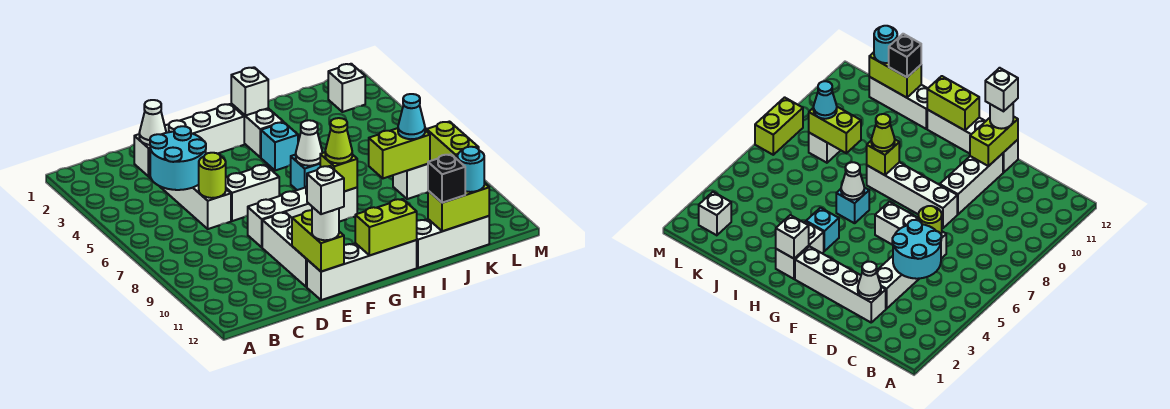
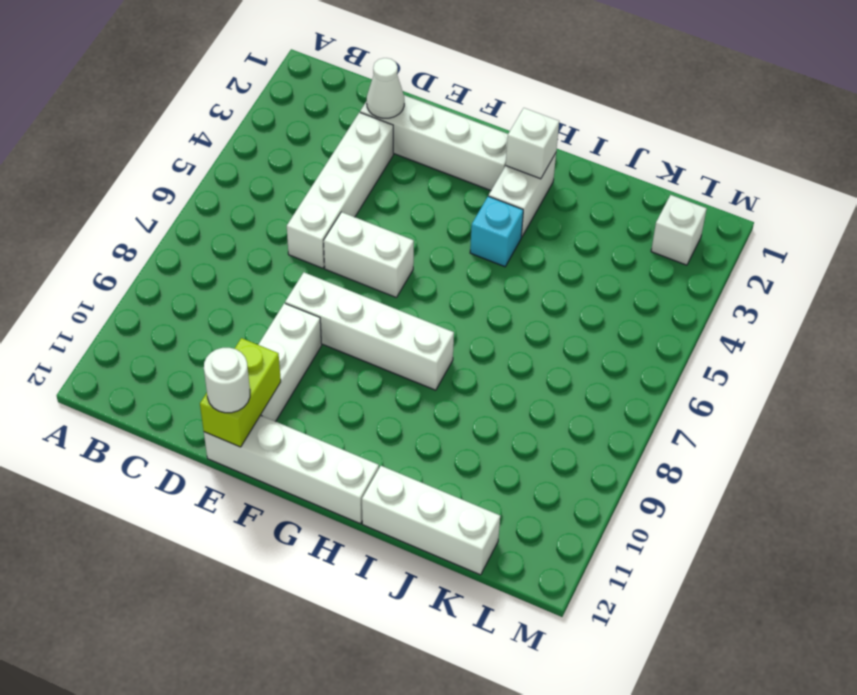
none -> cyan 1x1 brick [291,155,320,190]
none -> white 1x1 brick [393,164,428,199]
none -> lime 1x2 brick [427,122,479,161]

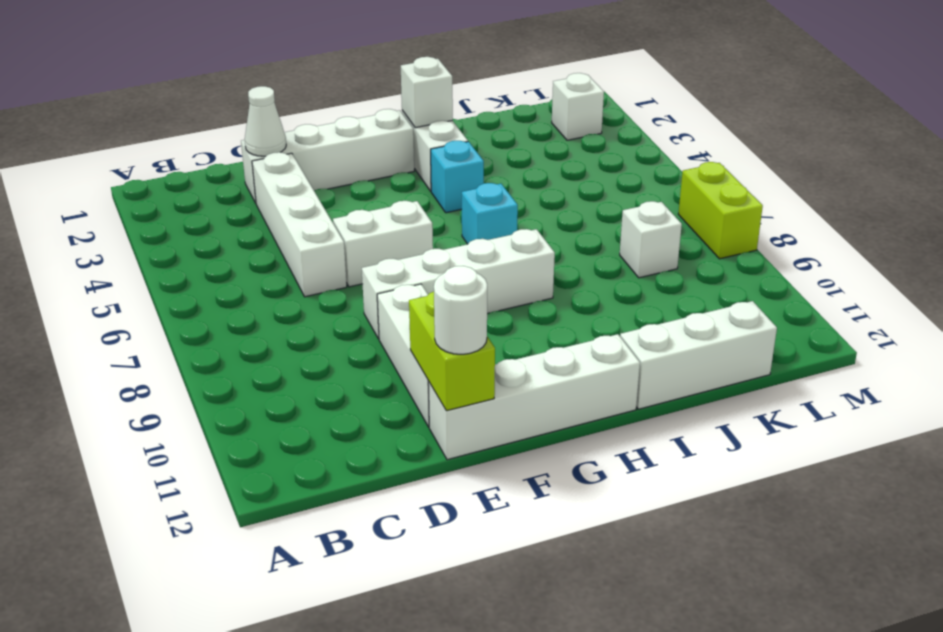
none -> cyan 2x2 round brick [150,126,206,190]
none -> lime 1x1 round brick [199,153,226,198]
none -> lime 1x2 brick [355,199,417,256]

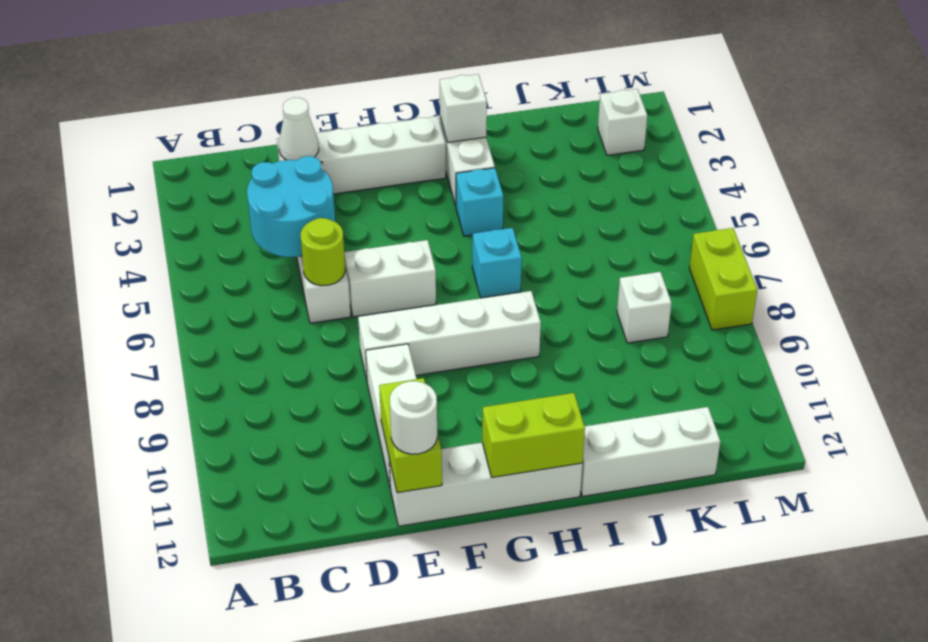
none -> white 1x1 cone [296,120,322,166]
none -> lime 1x1 brick [320,152,357,192]
none -> lime 1x2 brick [369,128,430,178]

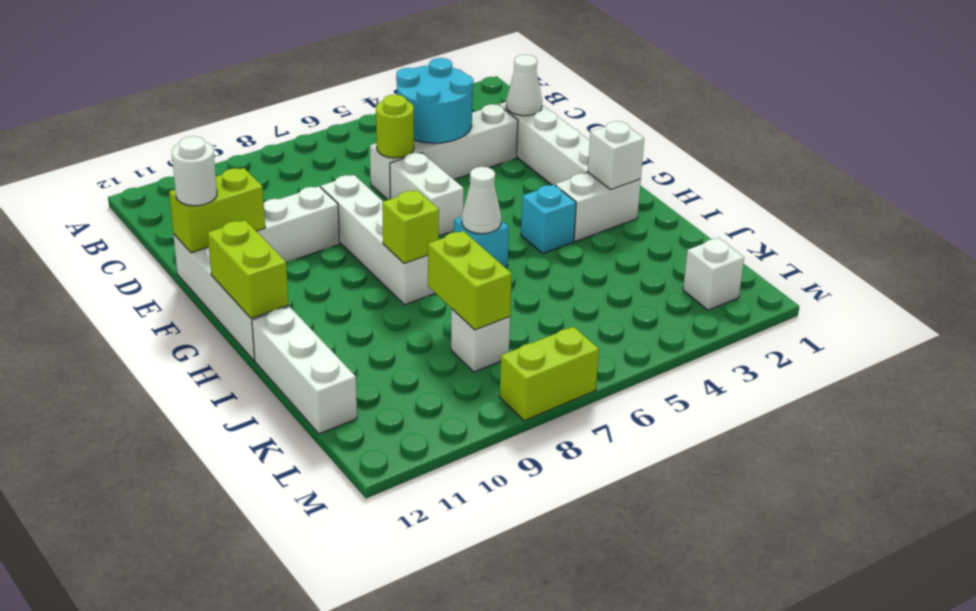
none -> lime 1x2 brick [428,183,489,231]
none -> lime 1x1 cone [325,118,352,163]
none -> black 1x1 brick [428,154,465,203]

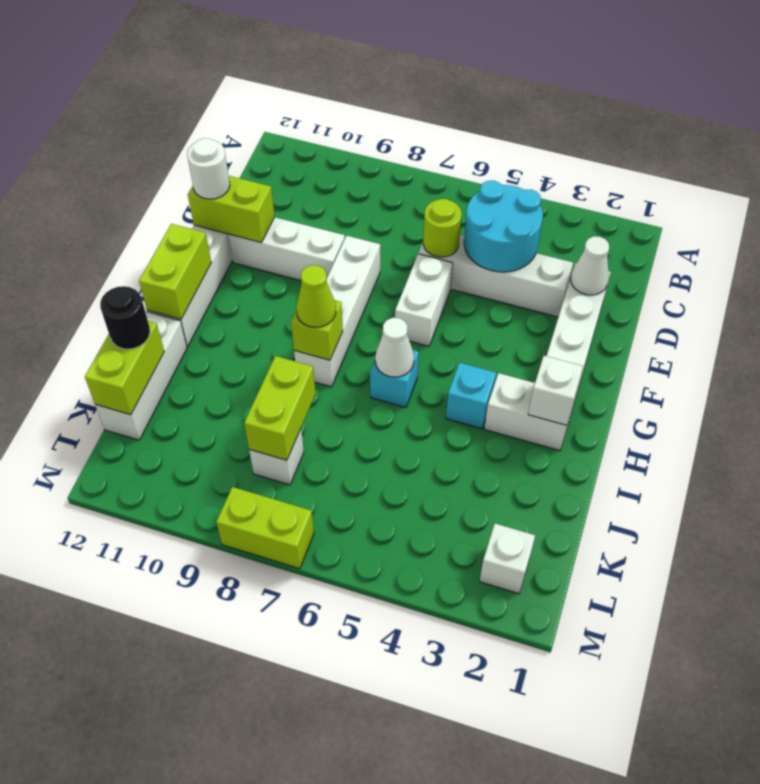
black 1x1 round brick [100,286,150,349] -> black 1x1 brick [428,154,465,203]
none -> cyan 1x1 cone [398,94,425,139]
none -> cyan 1x1 round brick [457,147,484,192]
none -> white 1x1 brick [307,166,344,214]

